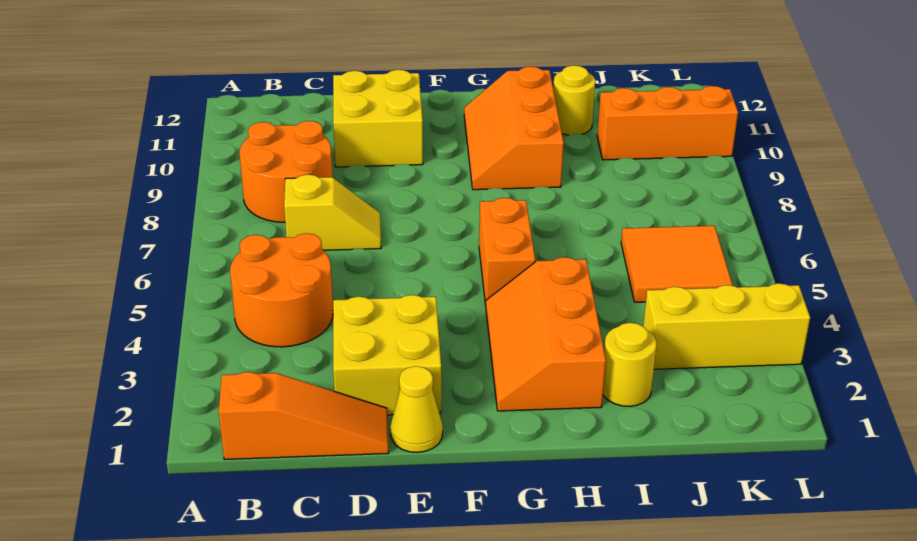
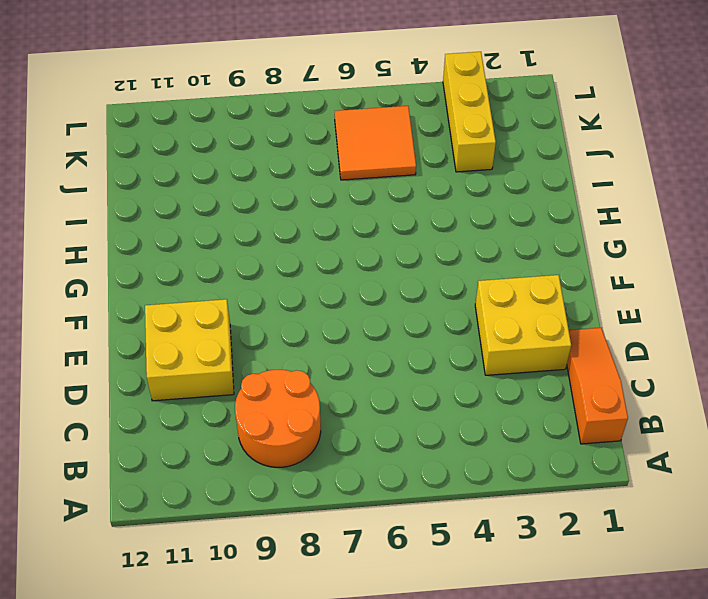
none -> orange 2x2 round brick [230,233,333,347]
none -> yellow 1x2 slope [284,174,381,250]
none -> yellow 1x1 cone [390,366,443,452]

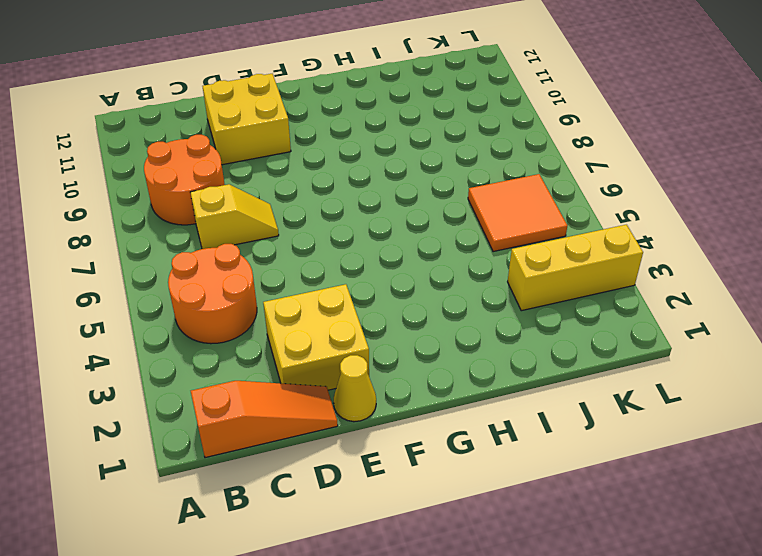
none -> orange 2x3 slope [486,257,606,411]
none -> orange 1x2 brick [479,198,535,305]
none -> orange 2x3 slope [464,67,564,190]

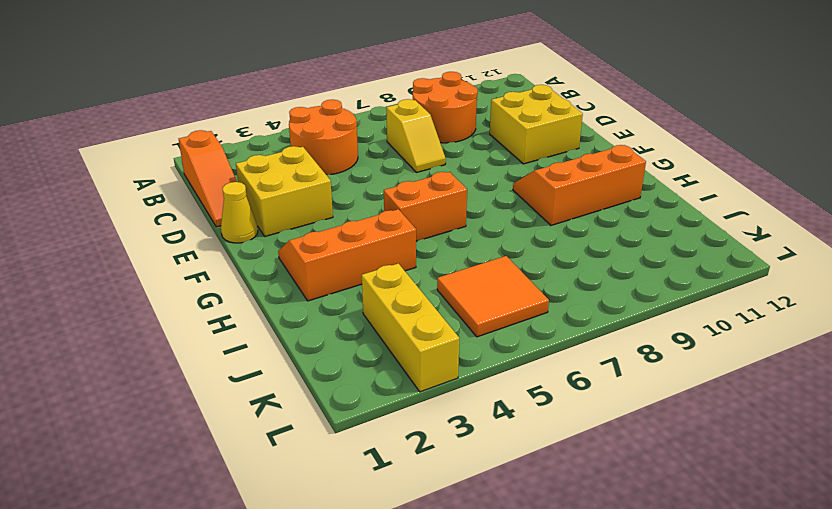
none -> yellow 1x1 round brick [603,323,656,406]
none -> yellow 1x1 round brick [553,65,595,135]
none -> orange 1x3 brick [597,86,738,160]

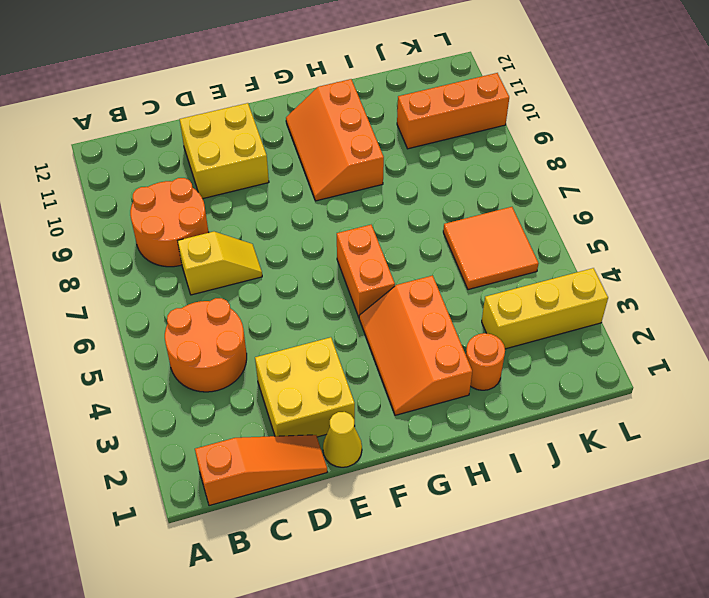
orange 1x1 round brick [466,333,505,390] -> yellow 1x1 round brick [603,323,656,406]
none -> yellow 1x1 round brick [553,65,595,135]

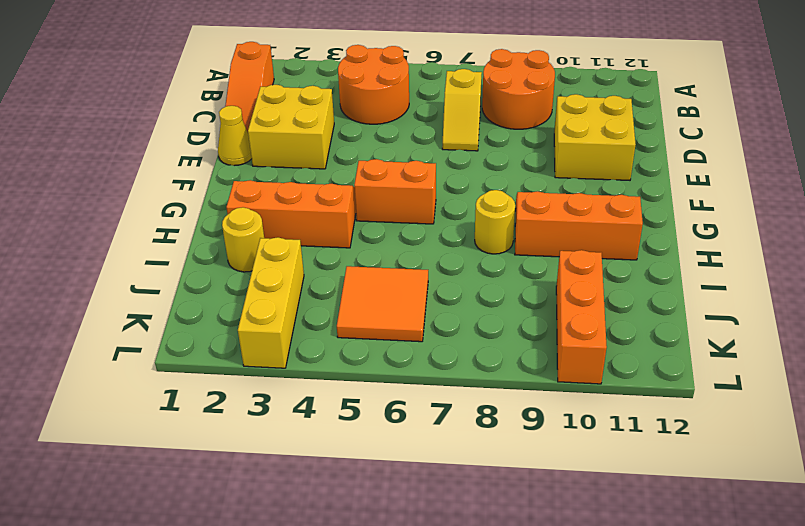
yellow 1x1 round brick [475,190,515,254] -> yellow 1x1 round brick moved to [553,65,595,135]

